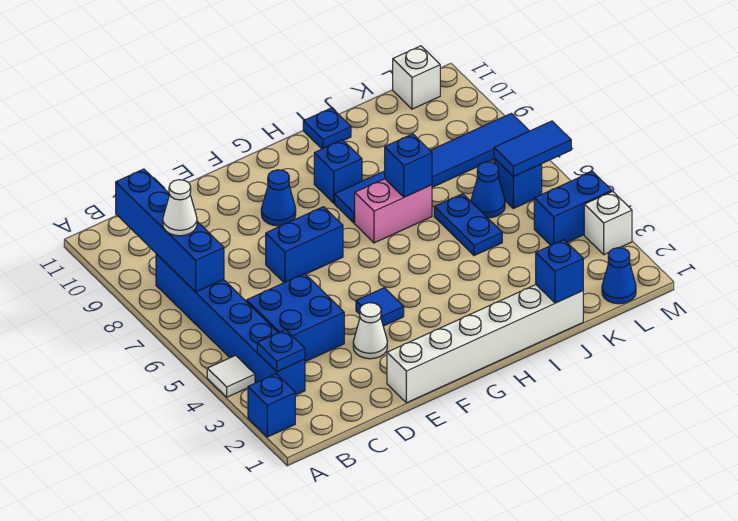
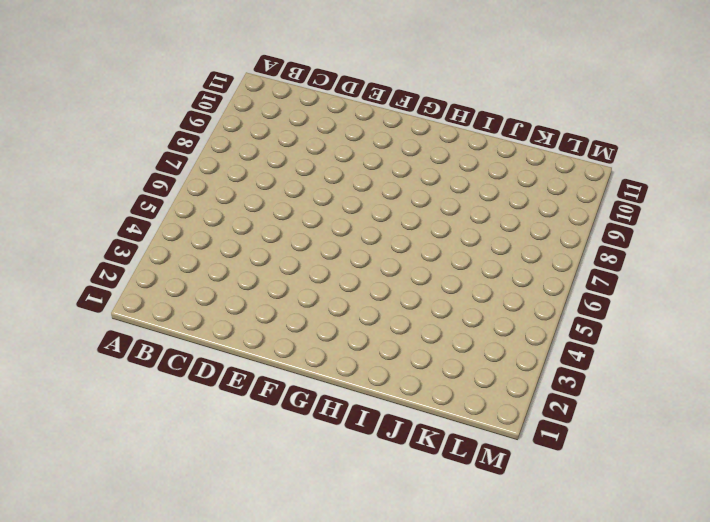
none -> blue 1x1 brick [248,374,295,437]
none -> white 1x1 tile [207,355,255,397]
none -> blue 1x6 brick [156,254,305,395]

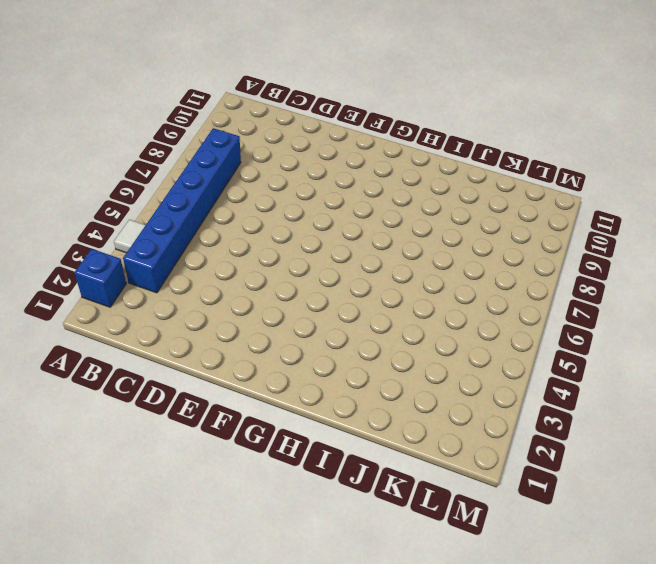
none -> blue 2x2 brick [247,274,344,362]
none -> white 1x6 brick [387,285,583,403]
none -> white 1x1 cone [353,303,387,359]

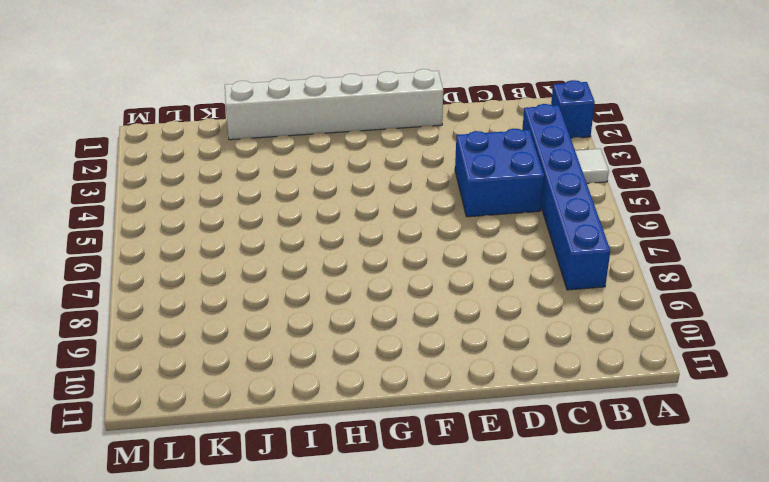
none -> white 1x1 cone [353,303,387,359]
none -> blue 1x2 brick [266,207,343,283]
none -> blue 1x1 tile [356,288,404,326]

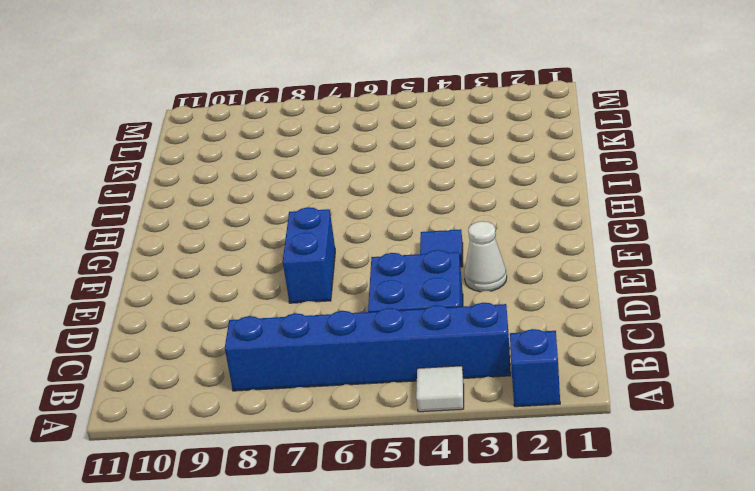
none -> white 1x6 brick [387,285,583,403]
none -> blue 1x1 cone [261,170,296,226]
none -> pink 1x2 brick [355,179,432,243]

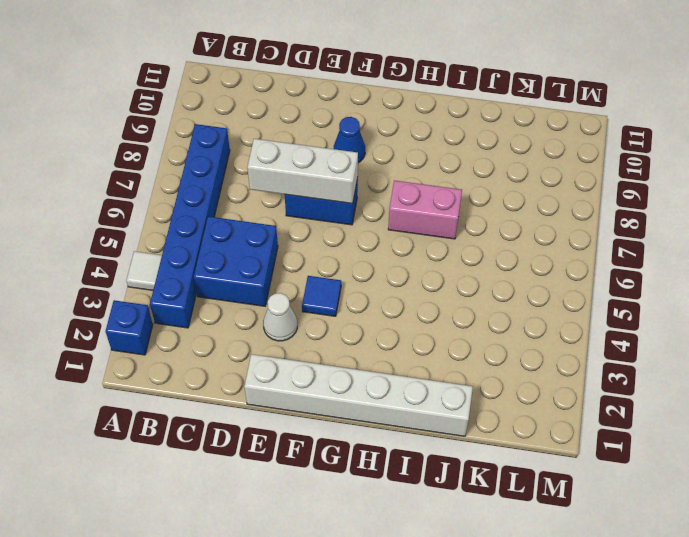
white 1x3 brick [247,139,358,204] -> none
none -> blue 1x6 tile [335,113,529,223]
none -> blue 1x1 brick [314,140,362,203]
none -> blue 1x1 plate [303,108,351,149]

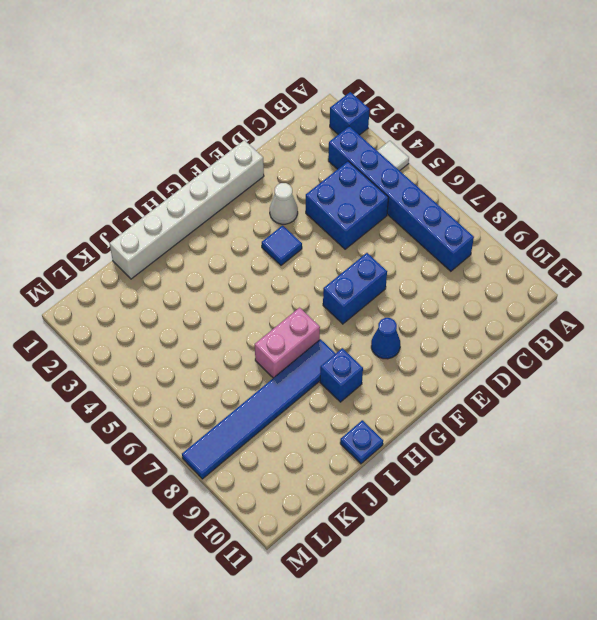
none -> blue 1x2 plate [434,194,502,256]
none -> blue 1x1 cone [471,162,505,218]
none -> blue 1x1 cone [602,248,636,304]

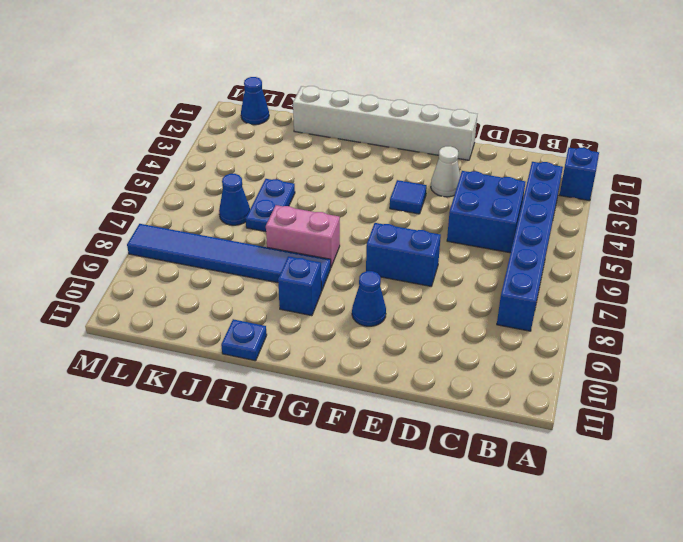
none -> white 1x1 tile [207,355,255,397]
none -> blue 1x2 brick [534,172,612,245]
none -> blue 1x1 brick [494,158,542,208]

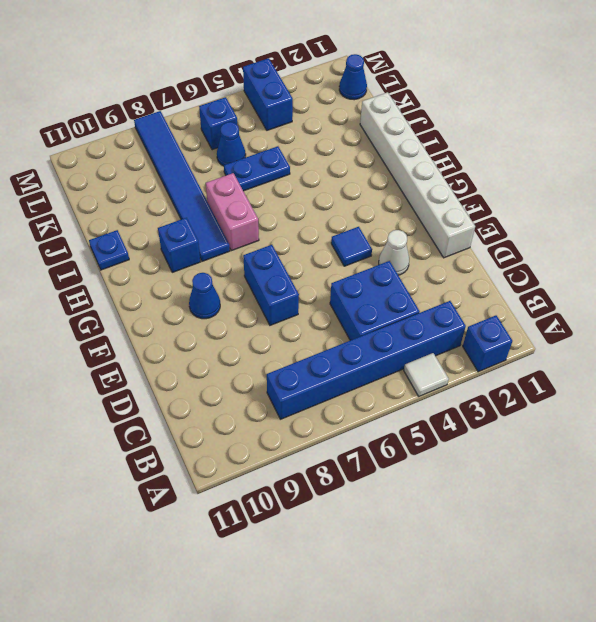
none -> white 1x1 brick [393,46,440,109]
none -> white 1x1 brick [584,191,632,255]
none -> blue 1x1 plate [257,330,305,372]

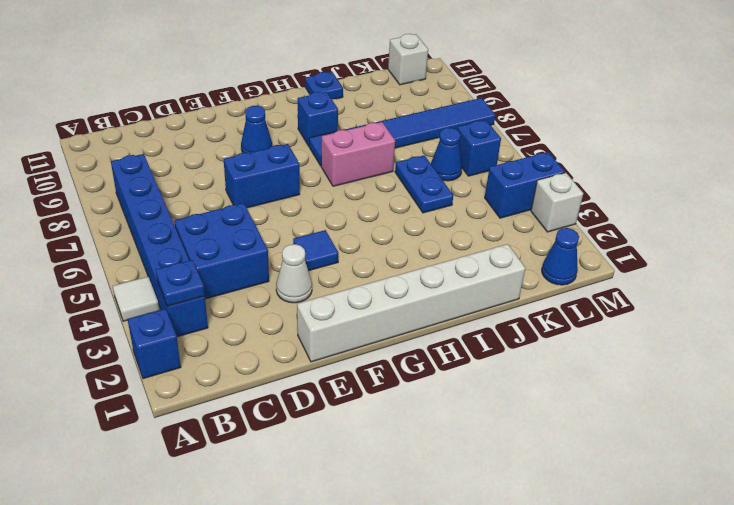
none -> blue 1x4 brick [116,169,224,292]
none -> blue 1x1 brick [385,134,432,197]
none -> blue 1x1 brick [536,240,583,303]

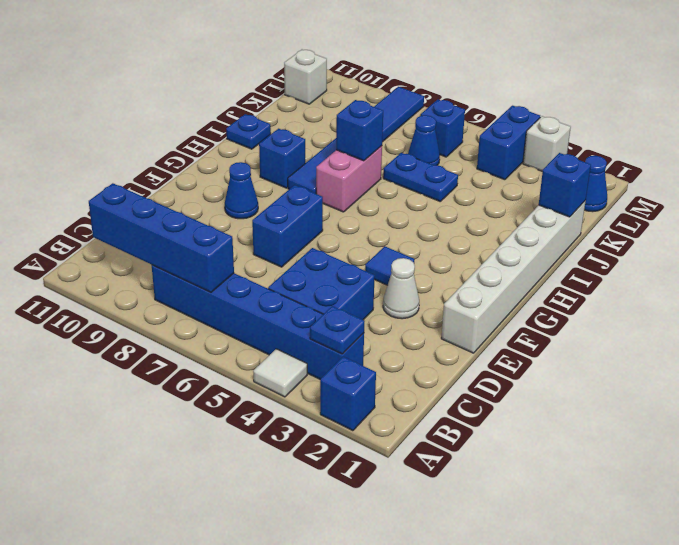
none -> blue 1x2 tile [494,121,571,177]
none -> white 1x1 cone [163,180,197,236]

